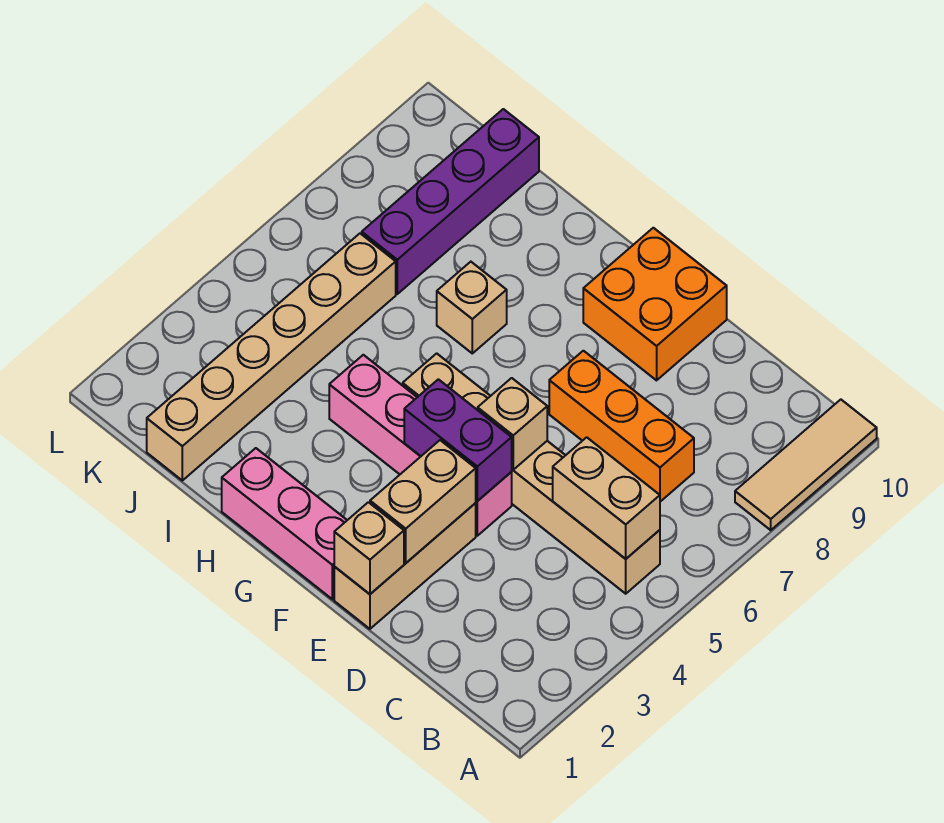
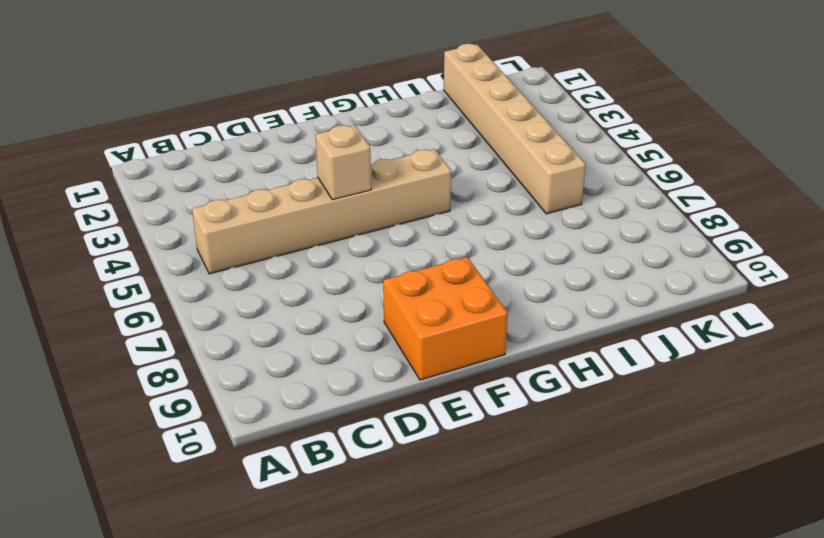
none -> tan 1x3 tile [735,400,877,530]
none -> orange 1x3 brick [549,351,694,502]
none -> tan 1x3 brick [334,503,476,629]

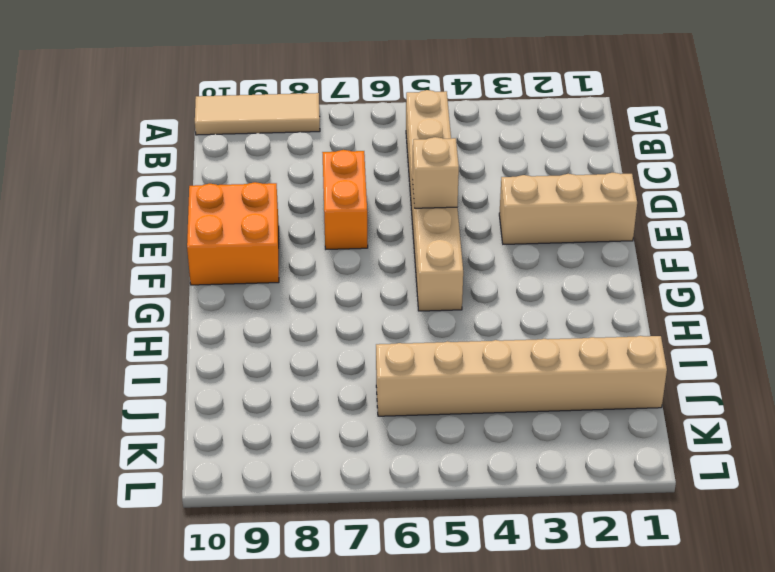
orange 1x2 brick [322,150,368,249] -> orange 1x3 brick [549,351,694,502]
none -> pink 1x4 brick [329,355,512,536]
none -> pink 1x3 brick [222,448,347,599]
none -> tan 1x1 brick [437,262,507,353]

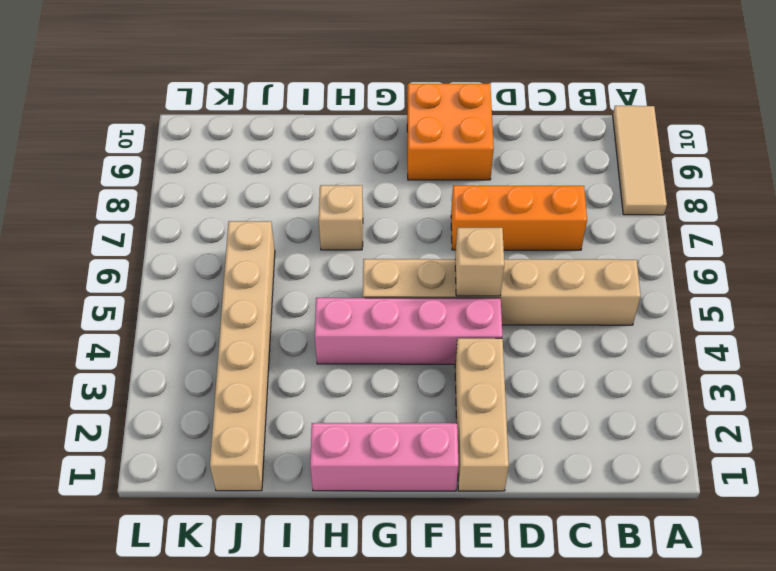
none -> purple 1x4 brick [362,109,539,294]
none -> tan 1x2 brick [553,437,660,559]
none -> tan 1x1 brick [334,502,404,594]

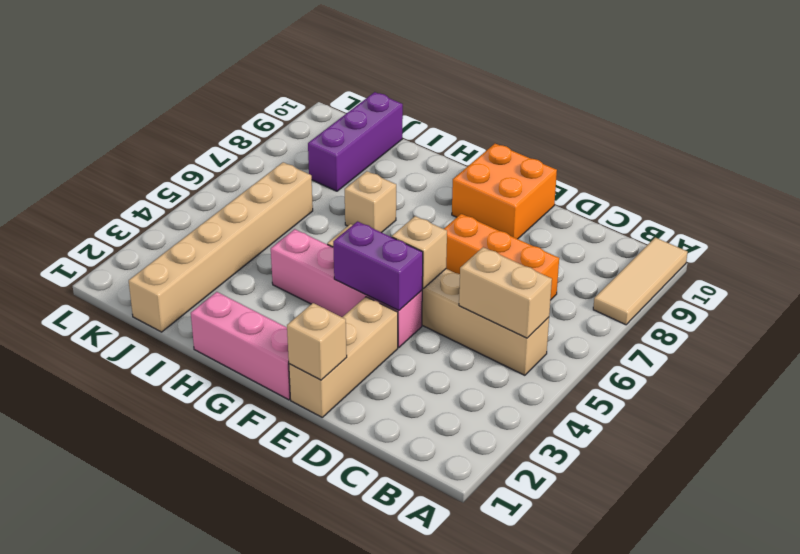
purple 1x3 brick [308,92,403,191] -> purple 1x4 brick [362,109,539,294]
none -> tan 1x2 brick [370,440,476,563]

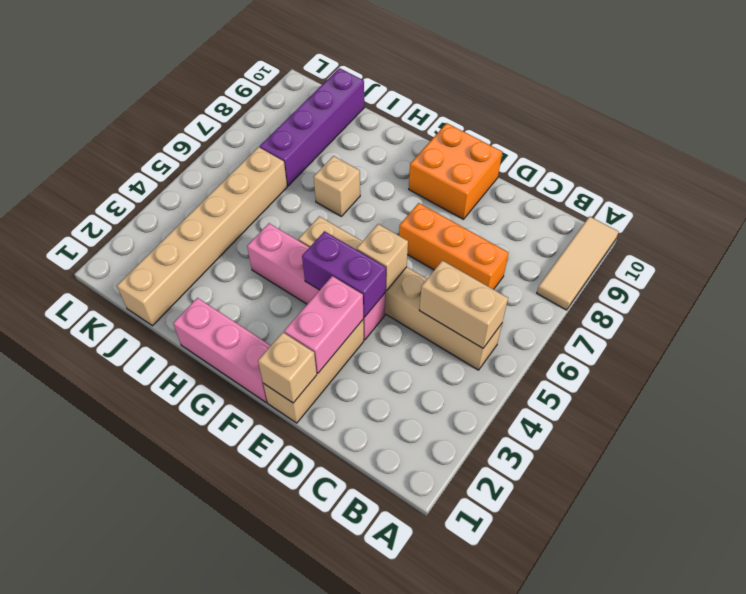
pink 1x2 brick [284,276,363,373] -> tan 1x2 brick [370,440,476,563]

